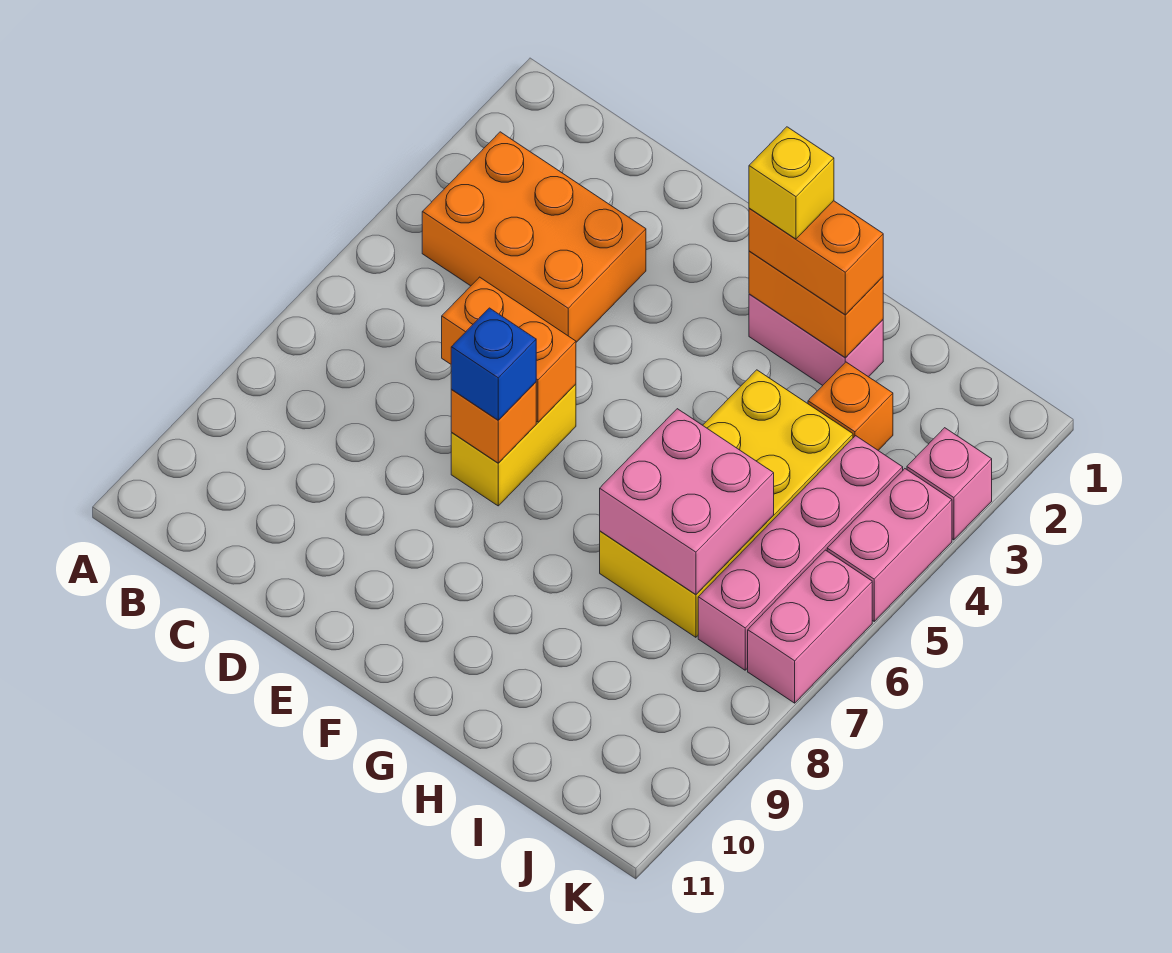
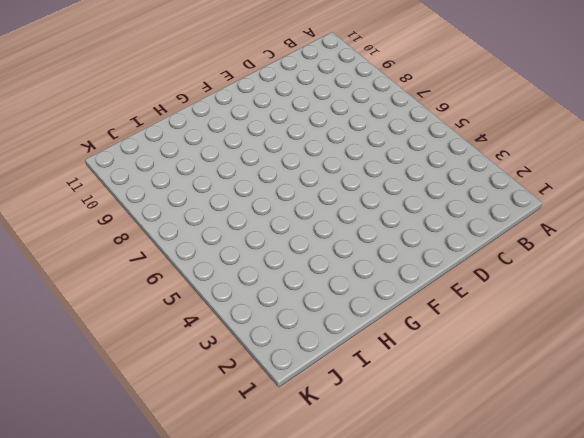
none -> orange 2x3 brick [422,132,646,342]
none -> yellow 1x2 brick [451,384,576,506]
none -> pink 1x2 brick [749,294,883,385]

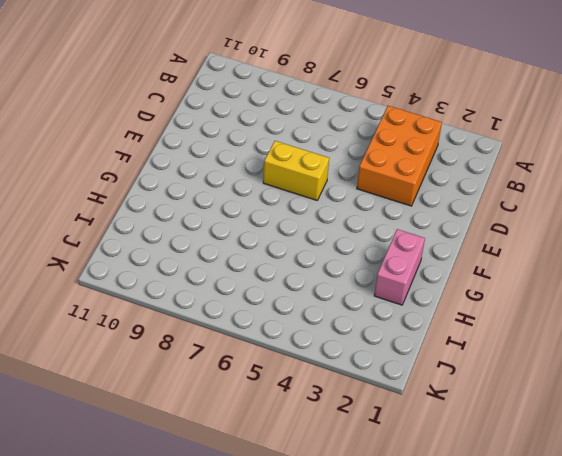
none -> yellow 2x4 brick [600,370,853,637]
none -> orange 1x1 brick [808,362,893,450]
none -> pink 1x4 brick [698,436,903,670]

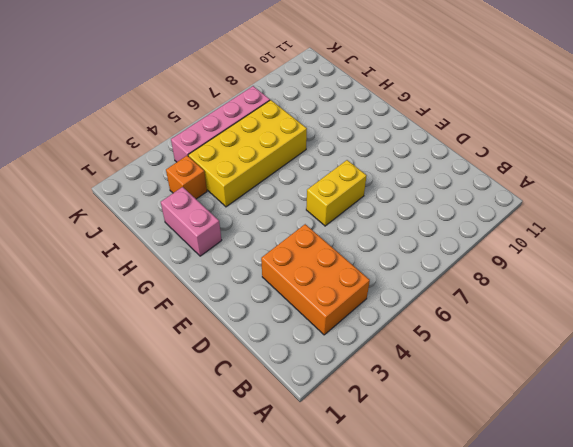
none -> pink 1x1 brick [907,428,992,540]
none -> pink 1x2 brick [827,469,952,621]
none -> pink 1x2 brick [748,550,872,703]

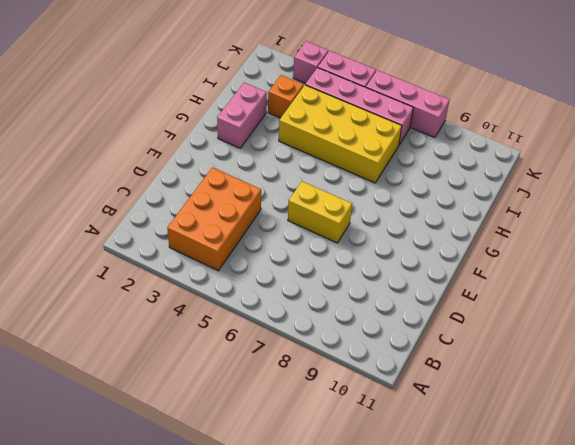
pink 1x3 brick [366,70,450,138] -> pink 1x2 brick [748,550,872,703]
none -> orange 1x2 brick [442,277,576,422]
none -> orange 1x1 brick [451,382,536,463]
none -> orange 1x2 brick [749,251,883,357]

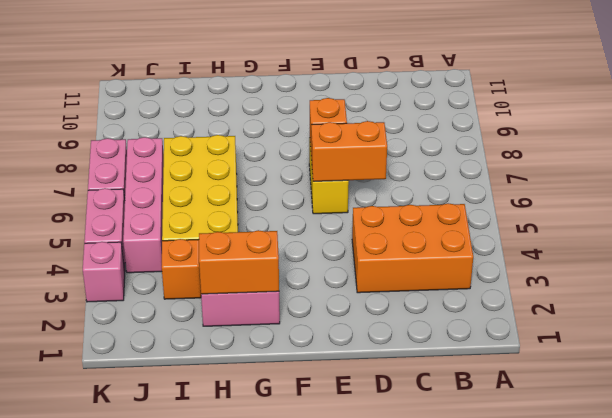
none -> pink 2x2 brick [600,409,774,594]
none -> blue 1x1 brick [451,308,536,420]
none -> orange 1x2 brick [749,201,883,315]

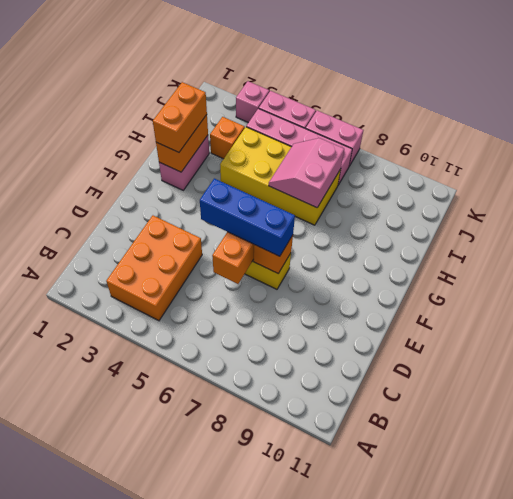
blue 1x3 brick [200,178,295,256] -> blue 1x1 brick [451,308,536,420]
pink 2x2 slope [269,138,344,208] -> pink 2x2 brick [600,409,774,594]
none -> yellow 1x1 brick [749,127,834,239]

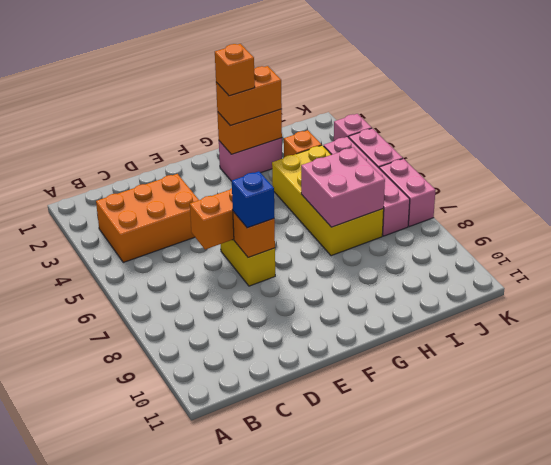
orange 1x1 brick [215,44,255,96] -> yellow 1x1 brick [749,127,834,239]

